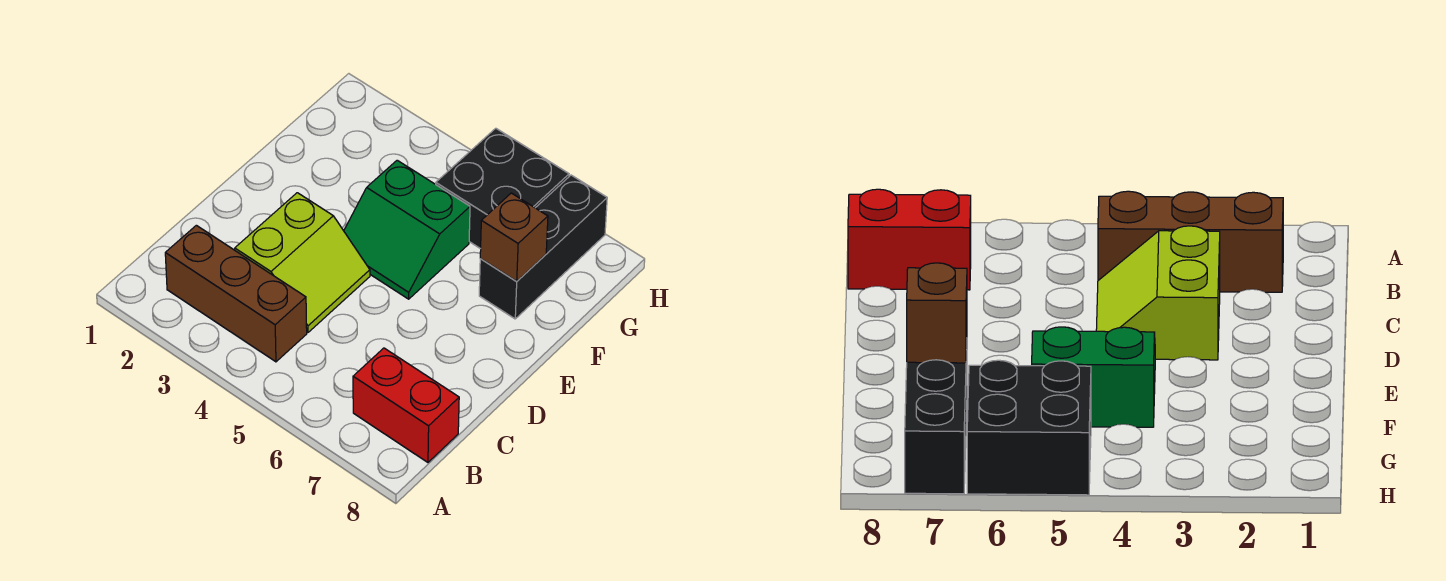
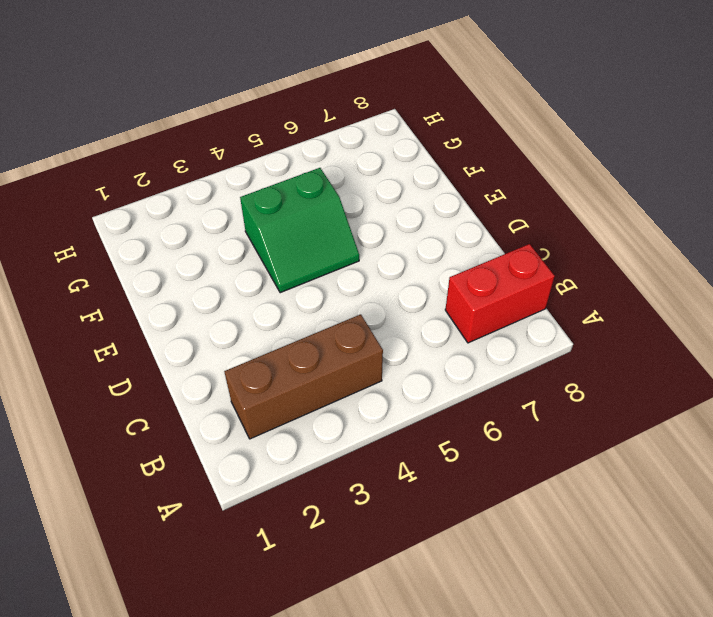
none -> lime 2x2 slope [235,193,370,332]
none -> black 1x3 brick [479,175,607,319]

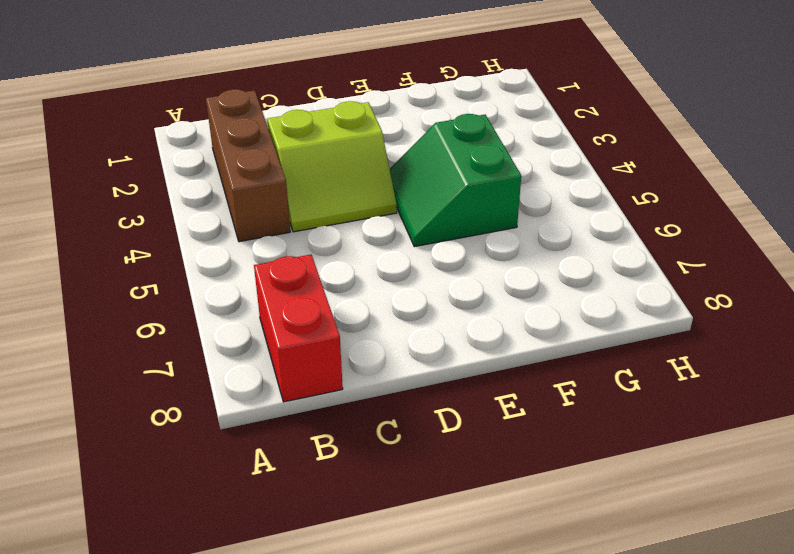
none -> black 1x3 brick [479,175,607,319]
none -> black 2x2 brick [436,128,569,249]

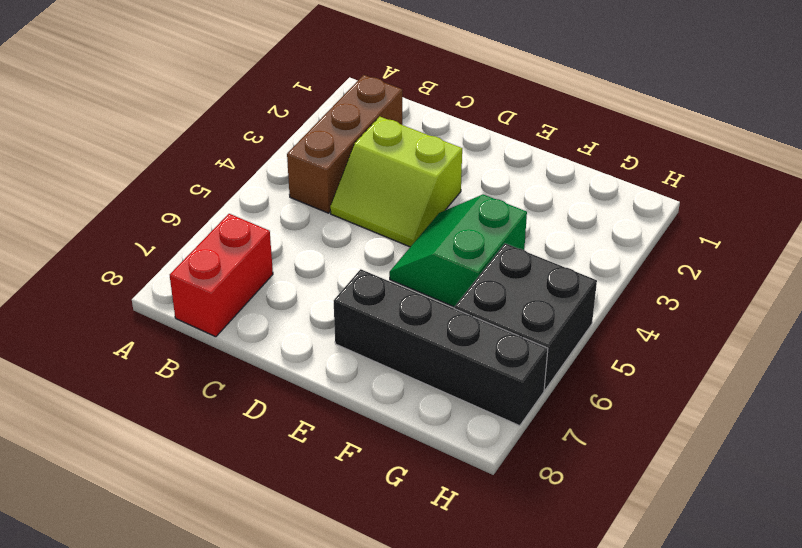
black 1x4 brick [334,269,548,426] -> black 1x3 brick [479,175,607,319]
none -> brown 1x1 brick [480,193,548,281]

